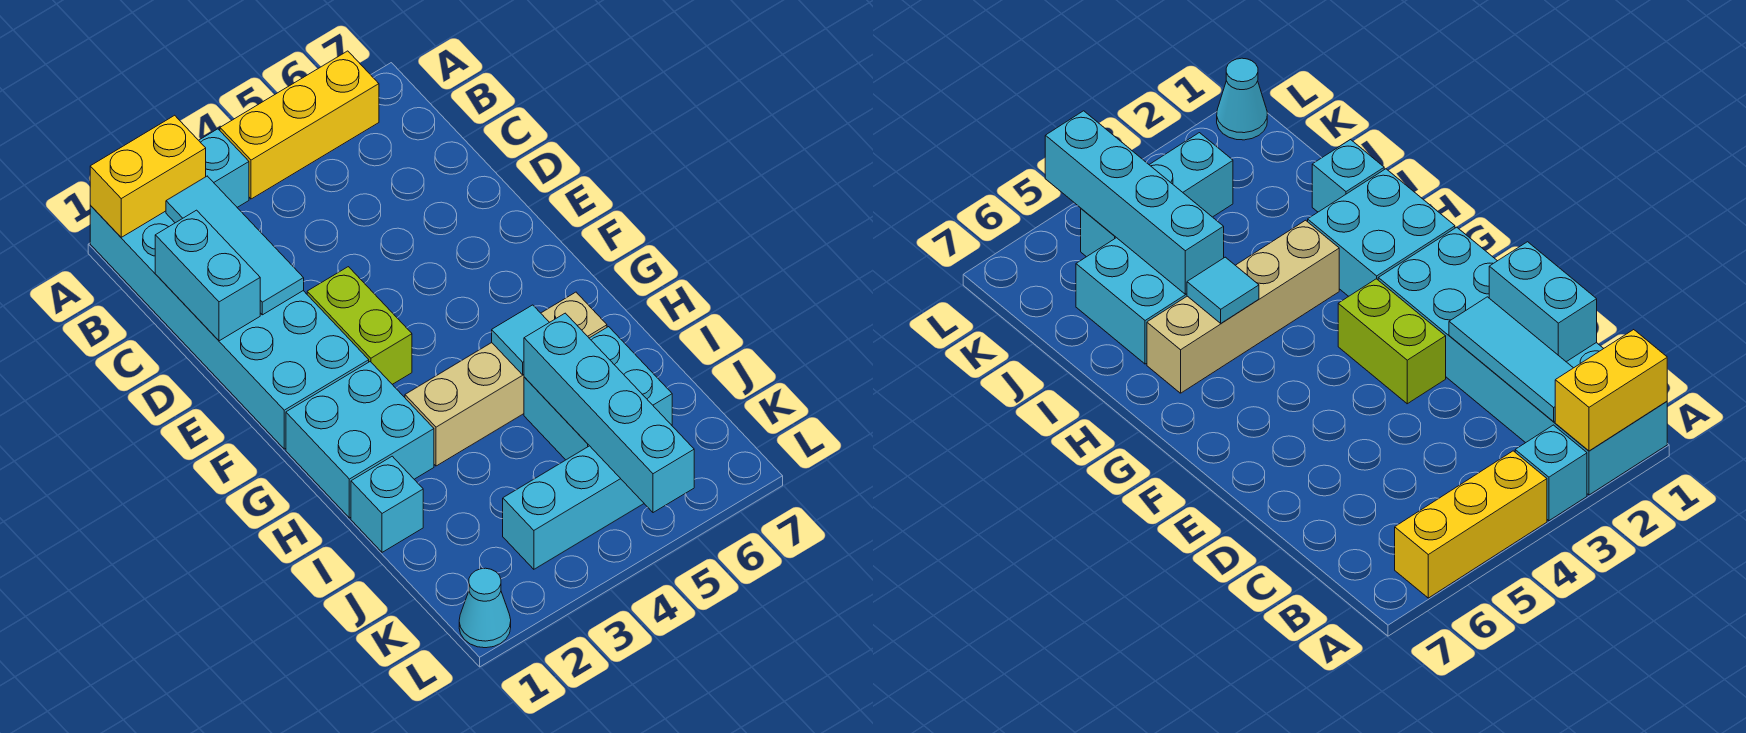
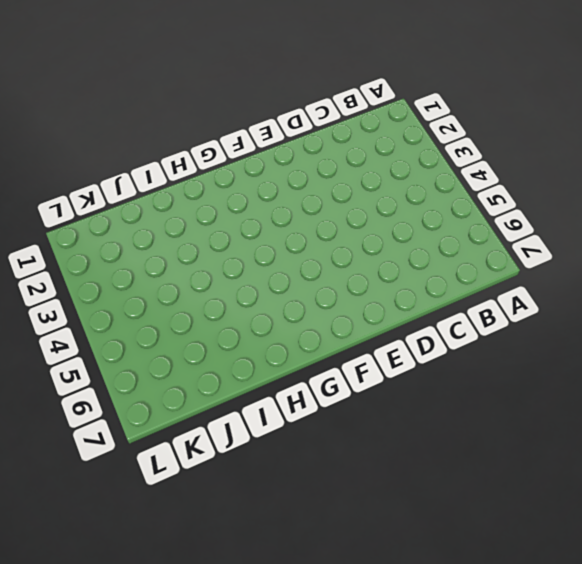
none -> cyan 2x6 brick [90,205,369,449]
none -> cyan 1x1 brick [199,129,249,207]
none -> yellow 1x3 brick [220,51,379,199]

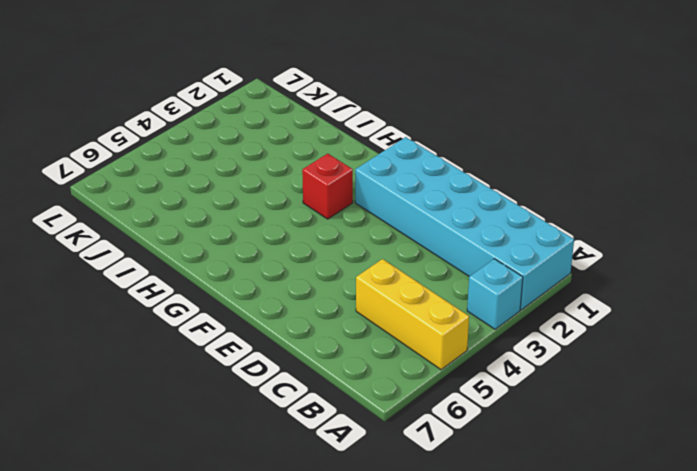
yellow 1x3 brick [356,259,469,370] -> yellow 1x3 brick turned to [220,51,379,199]
red 1x1 brick [302,154,353,219] -> none
none -> lime 1x2 brick [307,267,412,384]
none -> cyan 2x2 brick [286,362,434,518]
none -> tan 1x4 brick [405,292,607,466]

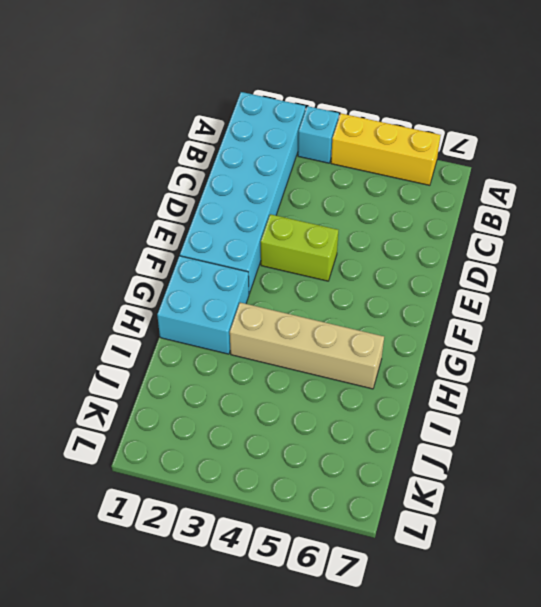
lime 1x2 brick [261,214,338,281] -> lime 1x2 brick turned to [307,267,412,384]
none -> cyan 1x1 brick [351,456,423,552]
none -> cyan 2x2 brick [524,327,672,460]
none -> cyan 1x3 brick [503,446,644,569]

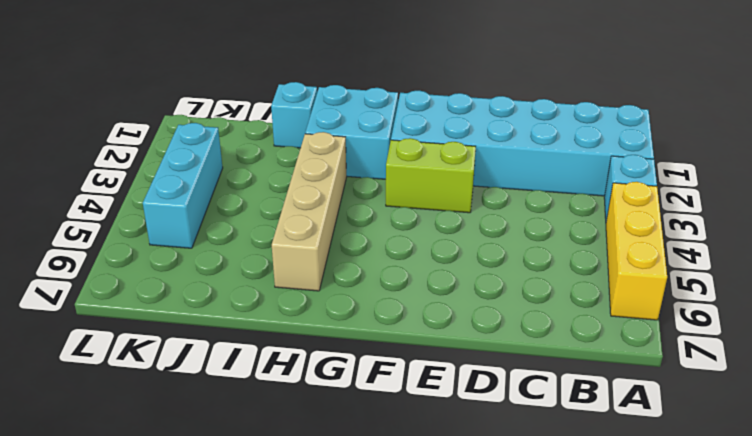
none -> cyan 2x2 brick [524,327,672,460]
none -> cyan 1x1 cone [459,568,511,648]
none -> yellow 1x2 brick [90,115,206,237]

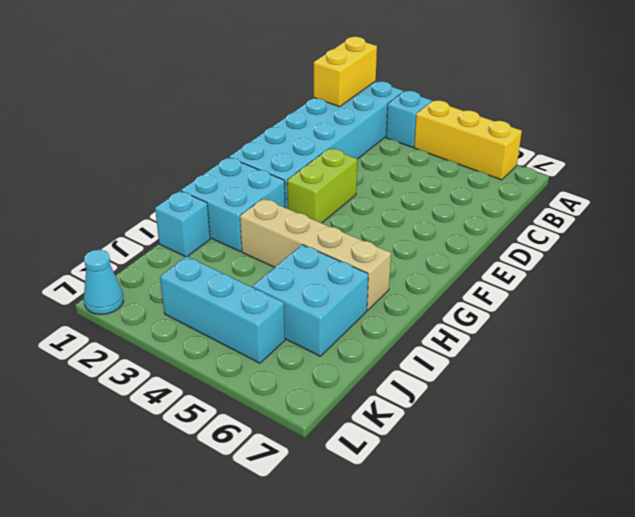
yellow 1x2 brick [314,37,377,107] -> yellow 1x2 brick turned to [90,115,206,237]
none -> cyan 1x3 tile [166,176,304,315]
none -> cyan 1x2 brick [155,210,260,341]
none -> cyan 1x1 tile [492,305,549,375]

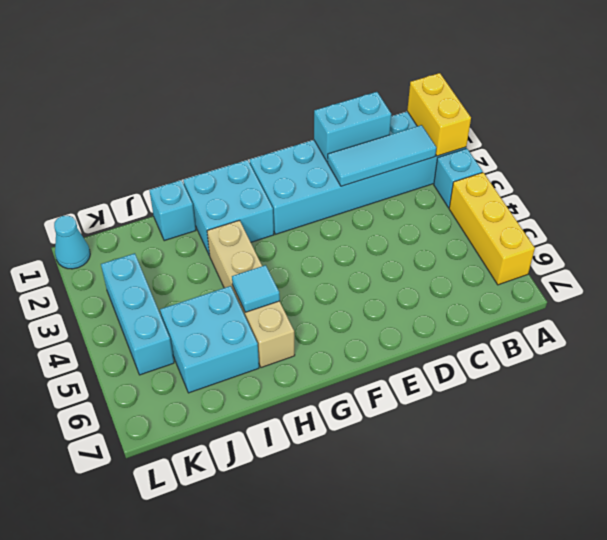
none -> lime 1x2 brick [307,267,412,384]
none -> cyan 1x4 brick [524,313,694,513]

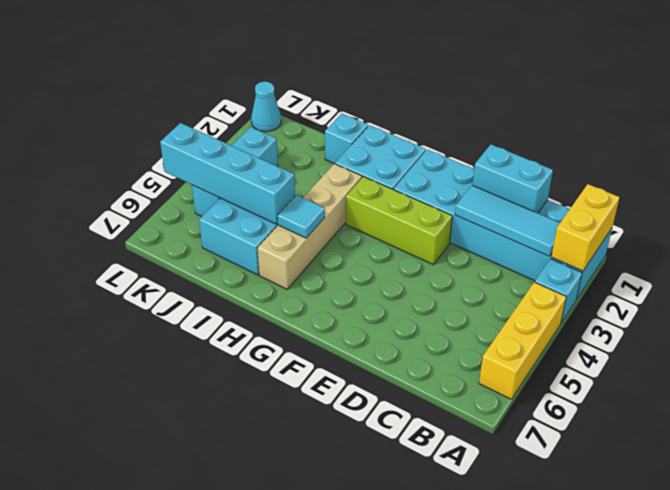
lime 1x3 brick [346,177,452,264] -> lime 1x2 brick [307,267,412,384]

